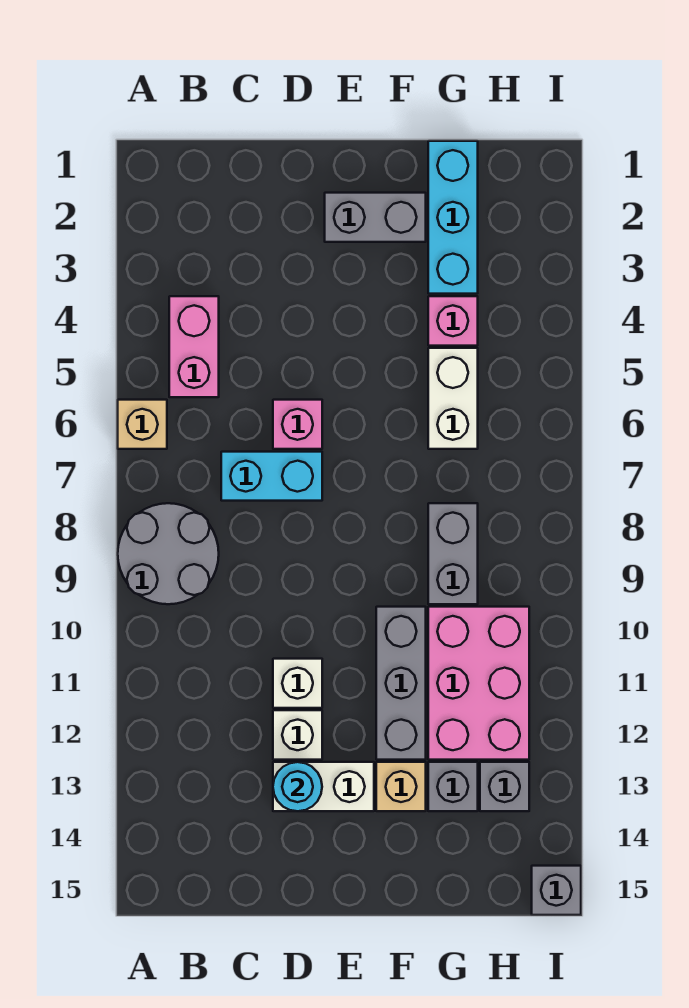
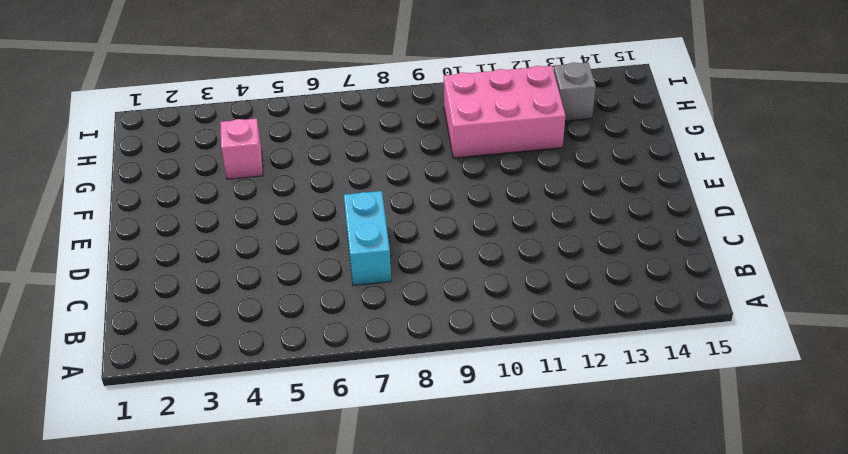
none -> tan 1x1 brick [118,400,167,449]
none -> grey 2x2 round brick [118,503,219,604]
none -> pink 1x2 brick [169,296,219,397]

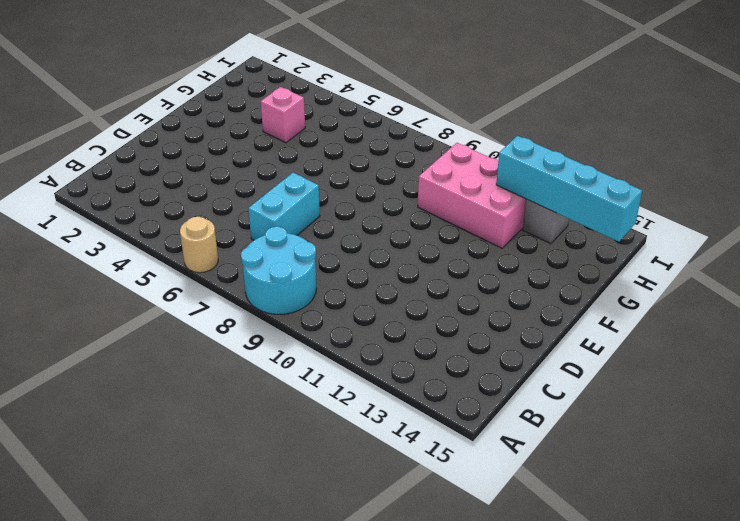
tan 1x1 round brick [180,217,218,273] -> tan 1x1 brick [118,400,167,449]
cyan 2x2 round brick [241,227,317,314] -> grey 2x2 round brick [118,503,219,604]
cyan 1x4 brick [496,136,642,242] -> none
none -> pink 1x2 brick [169,296,219,397]
none -> pink 1x1 brick [273,400,322,449]
none -> white 1x1 brick [273,659,322,708]

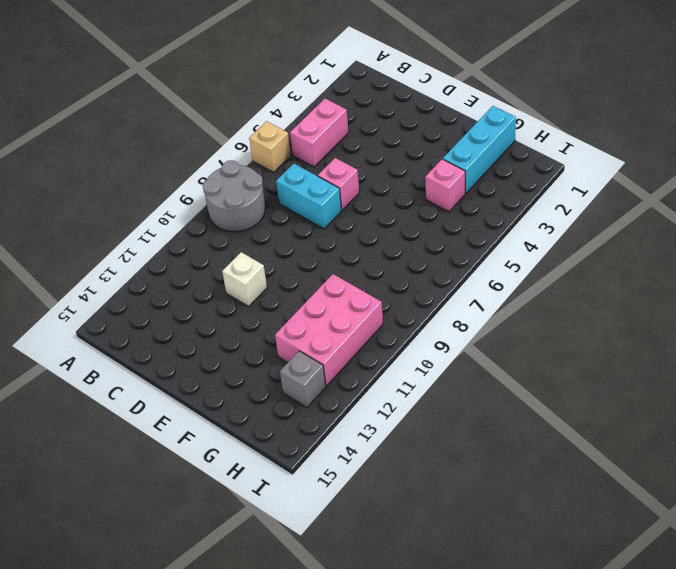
none -> white 1x1 brick [273,710,322,760]
none -> white 1x2 brick [273,762,374,811]
none -> grey 1x2 brick [325,193,426,242]

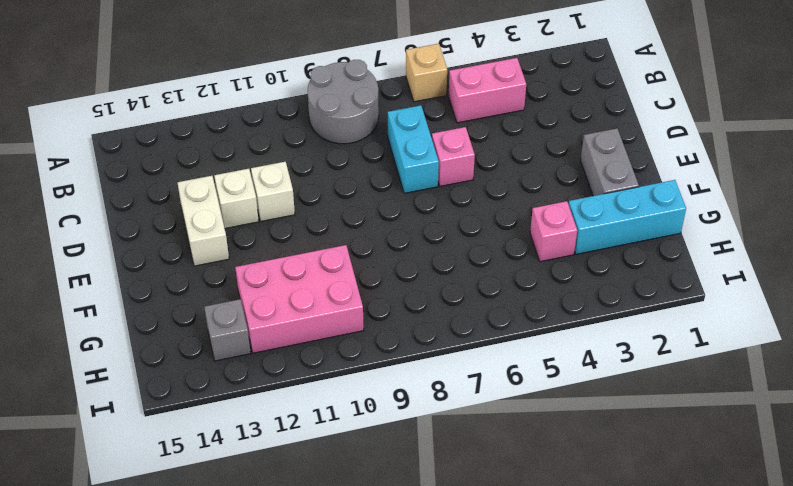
none -> grey 1x3 brick [376,607,426,760]
none -> tan 1x1 brick [376,762,426,811]
none -> white 1x2 brick [428,348,478,449]

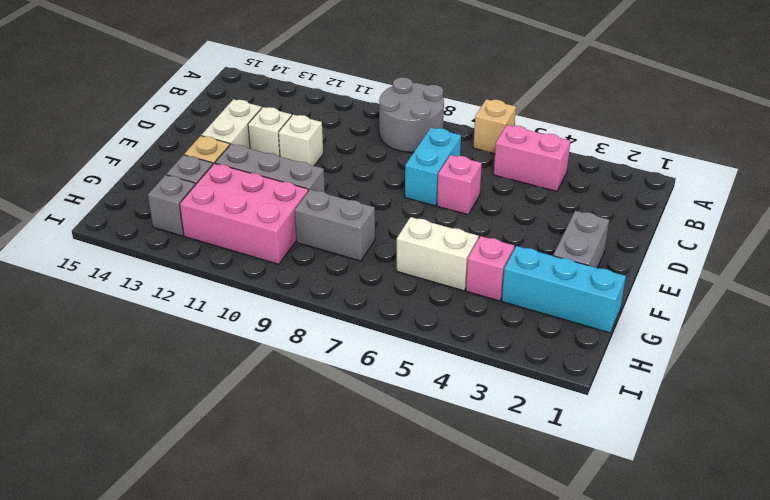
none -> grey 1x1 brick [532,866,581,915]
none -> cyan 1x1 round brick [273,762,322,811]

